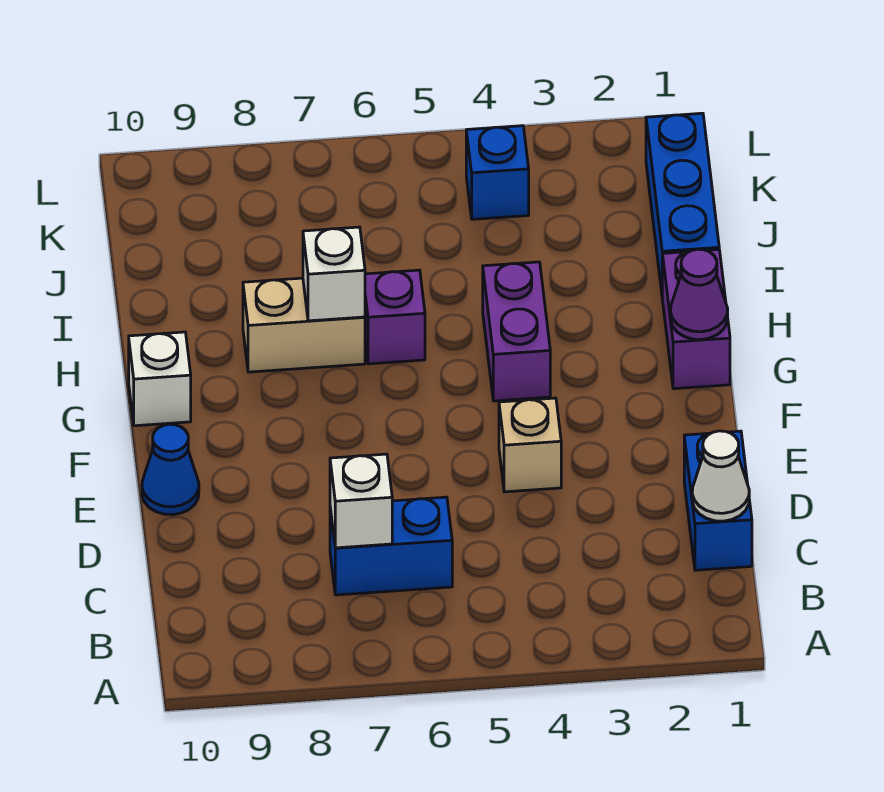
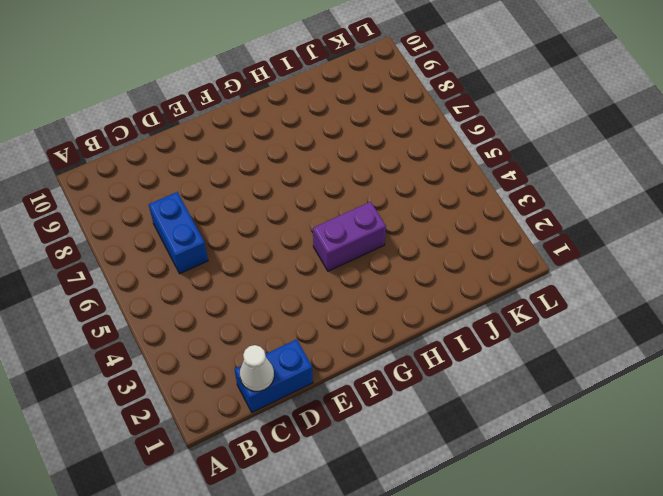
none -> tan 1x1 brick [499,398,561,492]
none -> blue 1x1 cone [142,424,199,515]
none -> purple 1x2 brick [662,250,730,389]

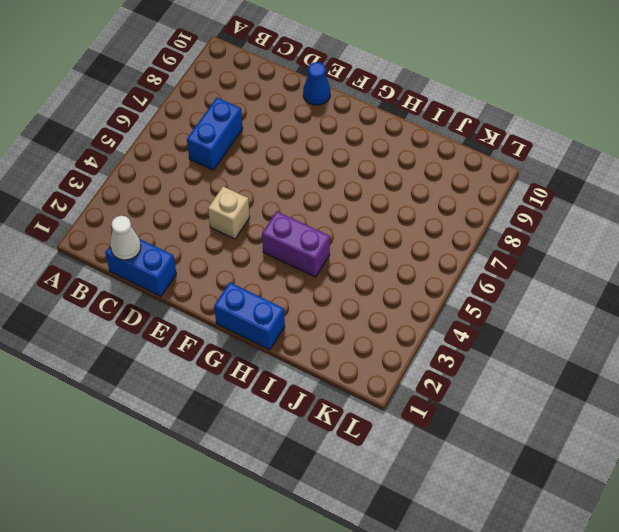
blue 1x2 brick [214,283,285,350] -> purple 1x2 brick [662,250,730,389]
none -> white 1x1 brick [129,332,191,426]
none -> purple 1x1 brick [365,270,425,364]
none -> tan 1x2 brick [243,278,365,372]

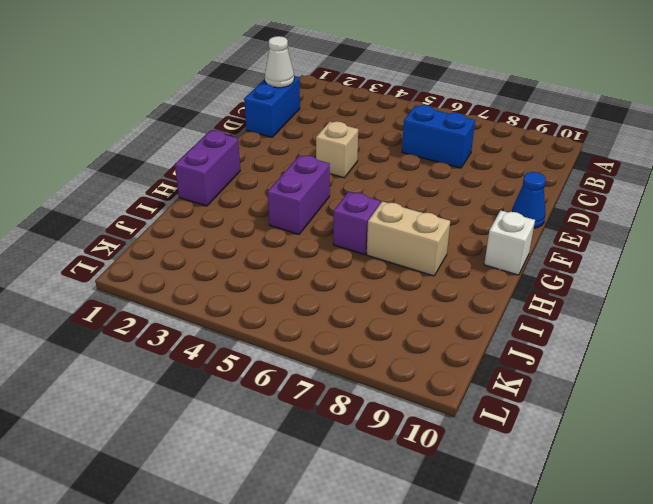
none -> blue 1x3 brick [646,113,719,292]
none -> blue 1x1 brick [466,126,529,219]
none -> white 1x1 brick [330,454,392,548]

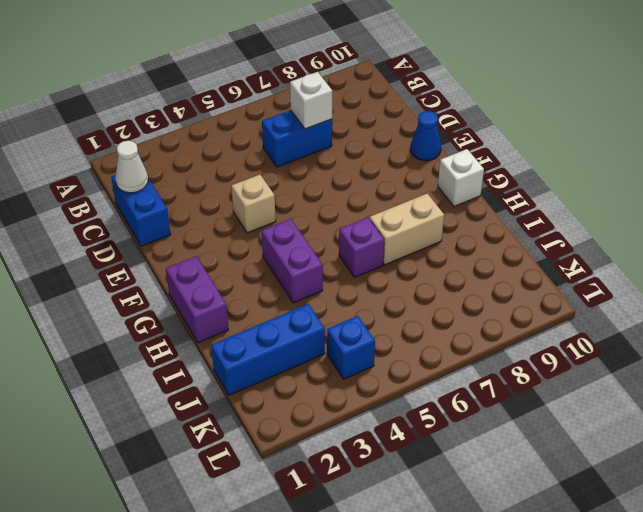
blue 1x3 brick [211,304,325,395] -> blue 1x3 brick turned to [646,113,719,292]
none -> purple 1x1 cone [671,249,728,340]
none -> white 1x1 brick [303,227,365,321]

